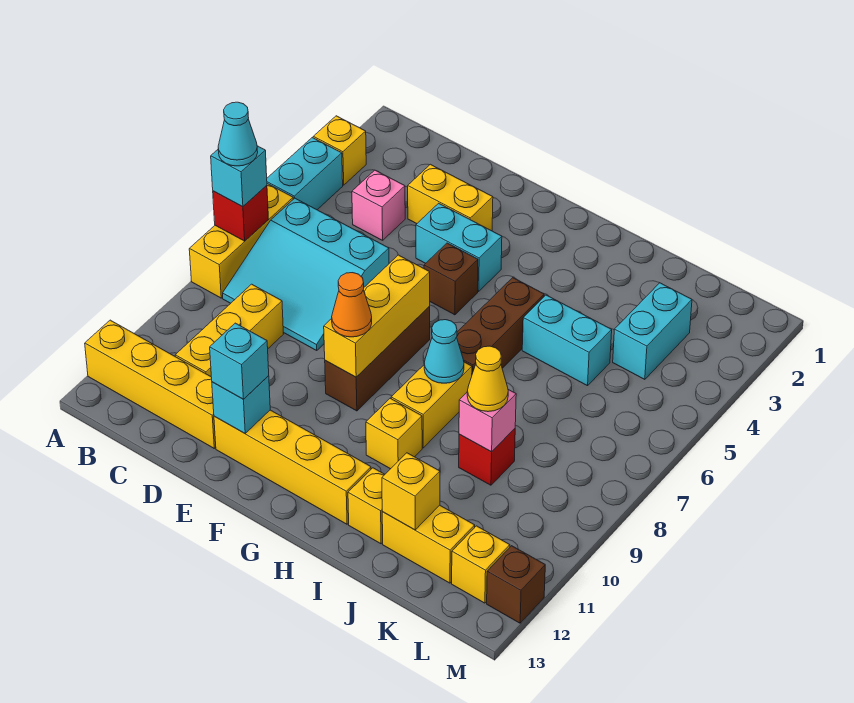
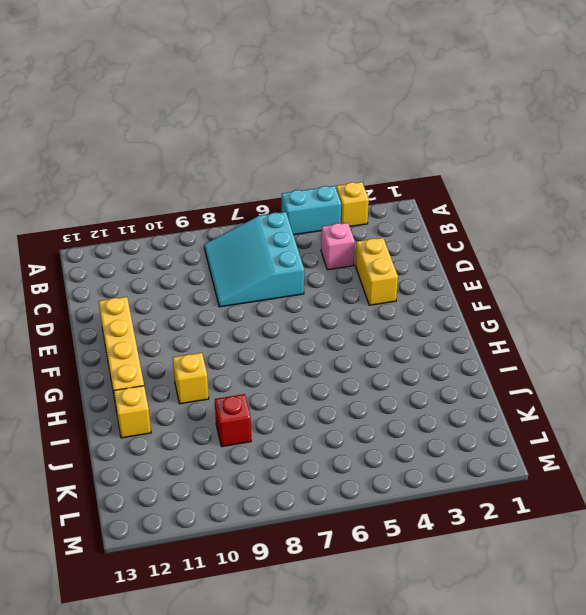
none -> yellow 1x3 brick [189,184,293,298]
none -> yellow 1x4 brick [85,320,216,448]
none -> yellow 1x3 brick [175,284,283,376]
none -> cyan 1x2 brick [416,203,502,291]

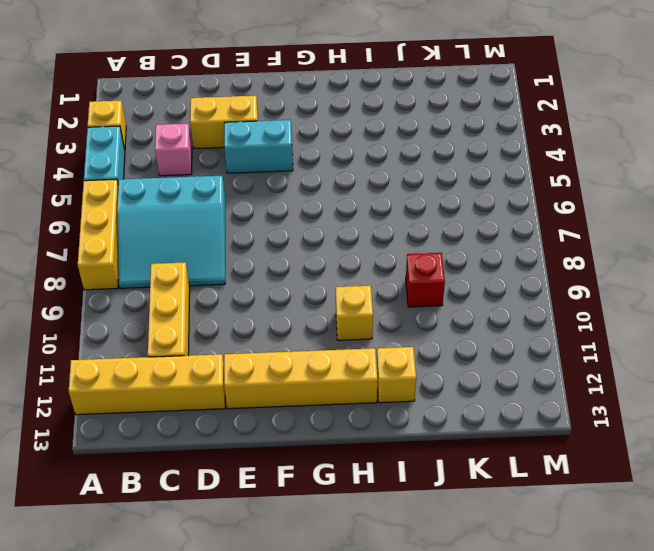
none -> brown 1x1 brick [424,243,478,315]
none -> brown 1x3 brick [325,307,430,411]
none -> brown 1x3 brick [457,278,544,374]
none -> yellow 1x2 brick [391,362,472,448]

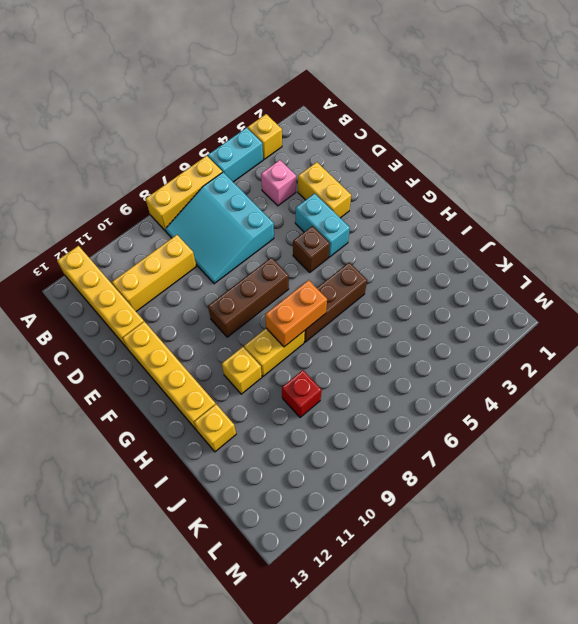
orange 1x2 brick [265,280,327,347] -> cyan 1x1 cone [424,320,464,383]
none -> cyan 1x2 brick [522,295,612,386]
none -> yellow 1x2 brick [382,505,475,583]
none -> cyan 1x2 brick [613,283,692,379]
none -> yellow 1x1 brick [452,526,510,603]

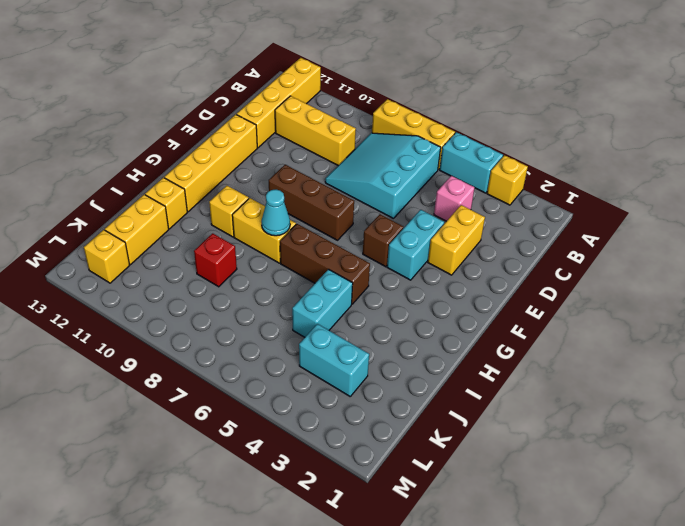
none -> brown 1x1 brick [487,546,545,623]
none -> red 1x1 brick [213,185,269,241]
none -> cyan 1x1 brick [212,376,270,433]
none -> yellow 1x3 brick [324,255,430,377]

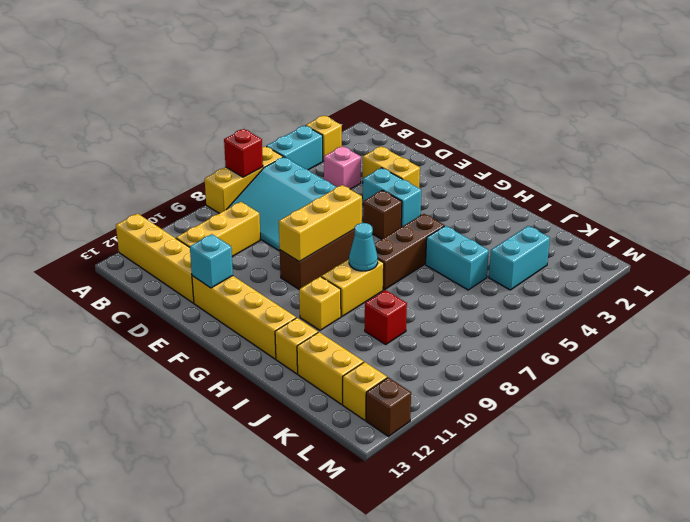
none -> pink 1x1 brick [459,390,516,452]
none -> yellow 1x1 brick [382,453,440,530]
none -> cyan 1x1 brick [211,146,267,207]
none -> cyan 1x1 brick [210,323,269,399]

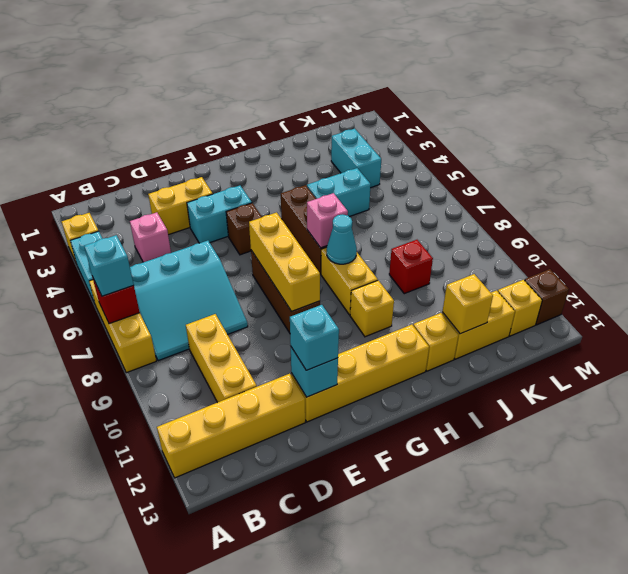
pink 1x1 brick [307,193,348,248] -> pink 1x1 brick moved to [459,390,516,452]
none -> orange 1x1 cone [332,273,372,337]
none -> yellow 1x1 cone [467,346,508,412]
none -> cyan 1x1 cone [218,102,258,166]

